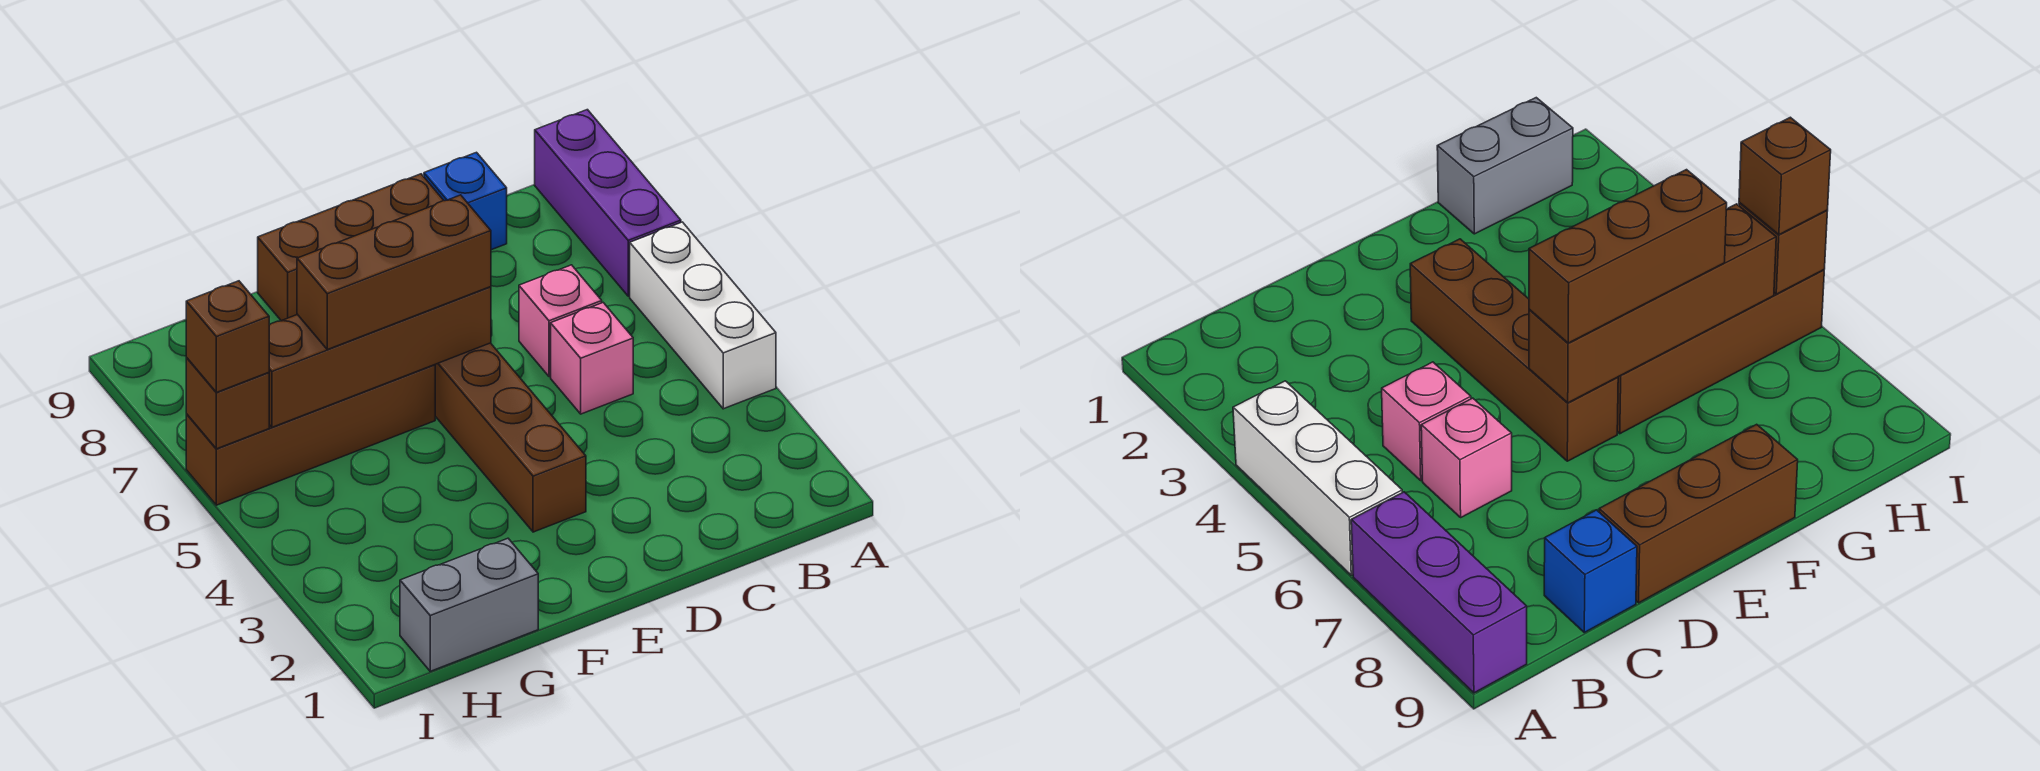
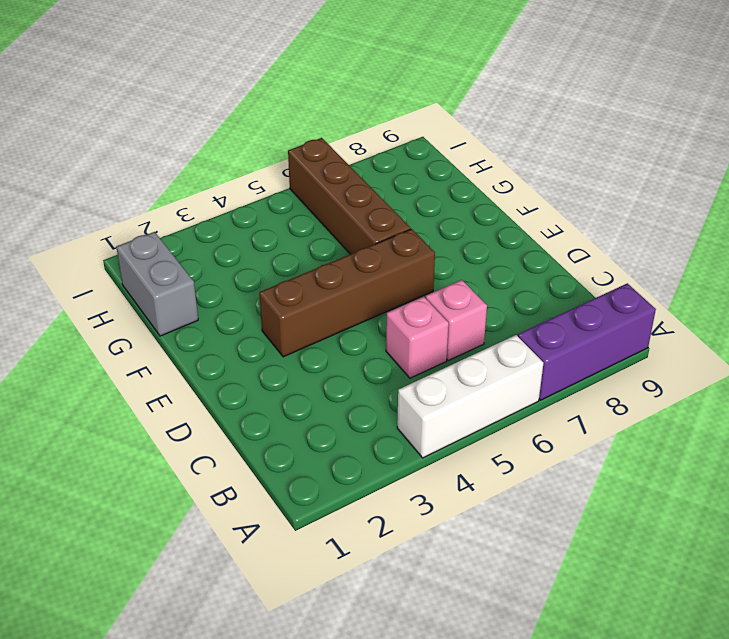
none -> blue 1x1 brick [424,152,507,250]
none -> brown 1x3 brick [258,174,444,321]
none -> brown 1x4 brick [269,287,491,427]

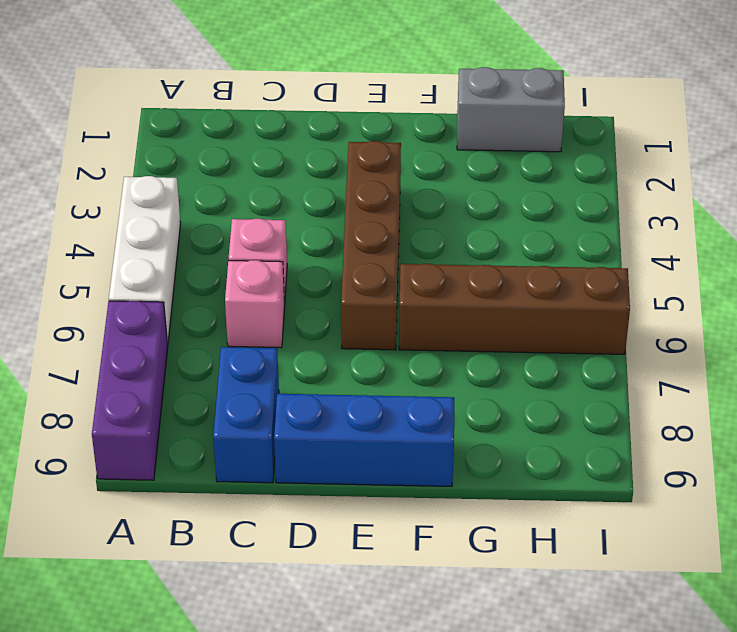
blue 1x2 brick [213,347,279,483] -> blue 1x1 brick [424,152,507,250]
blue 1x3 brick [274,394,454,486] -> brown 1x3 brick [258,174,444,321]
none -> brown 1x4 brick [269,287,491,427]
none -> brown 1x1 brick [186,358,269,449]
none -> brown 1x3 brick [297,195,491,350]

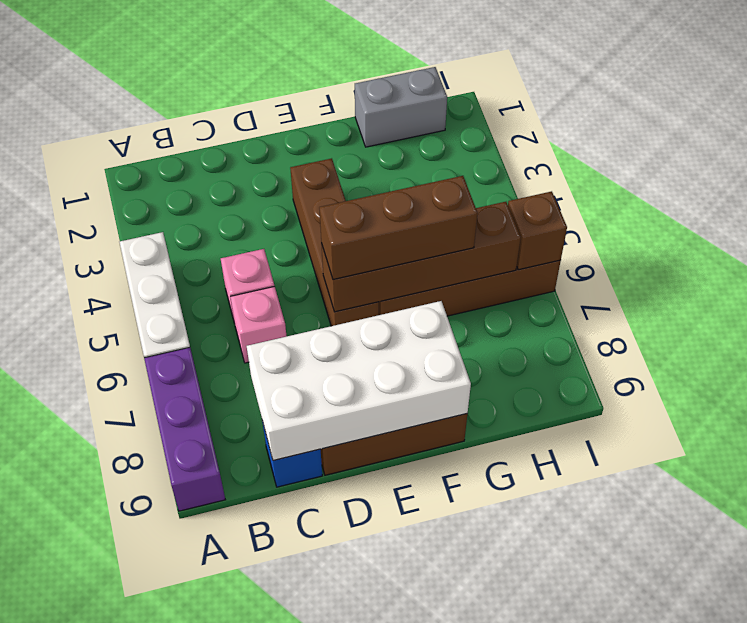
white 2x4 brick [247,301,471,460] -> none
none -> brown 1x1 brick [186,281,269,392]

